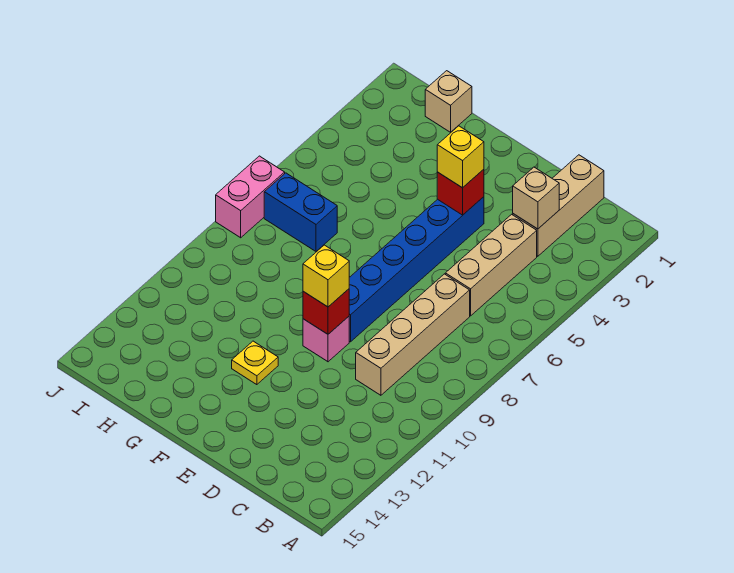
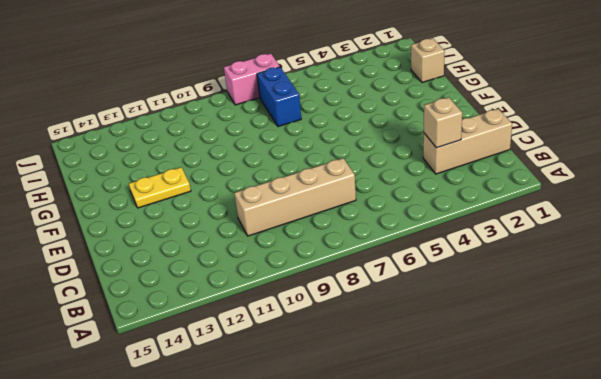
yellow 1x2 plate [129,167,191,208] -> yellow 1x1 plate [232,341,278,385]
none -> tan 1x3 brick [445,214,537,316]
none -> blue 1x6 brick [349,197,484,342]
none -> pink 1x1 brick [303,316,349,362]

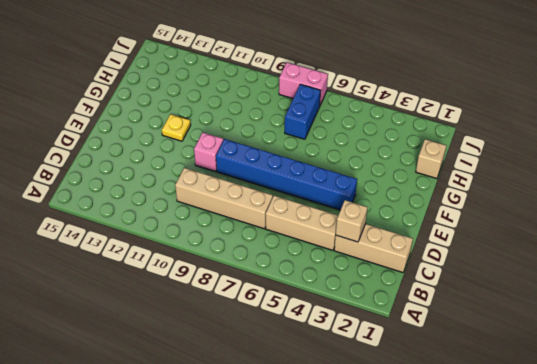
none -> red 1x1 brick [437,169,484,215]
none -> red 1x1 brick [303,289,349,334]
none -> yellow 1x1 brick [437,126,484,188]

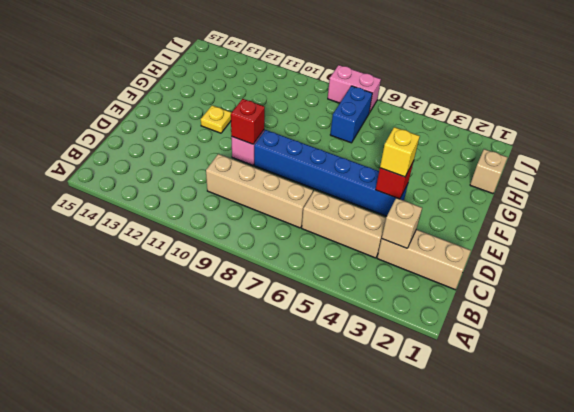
none -> yellow 1x1 brick [303,245,349,307]

